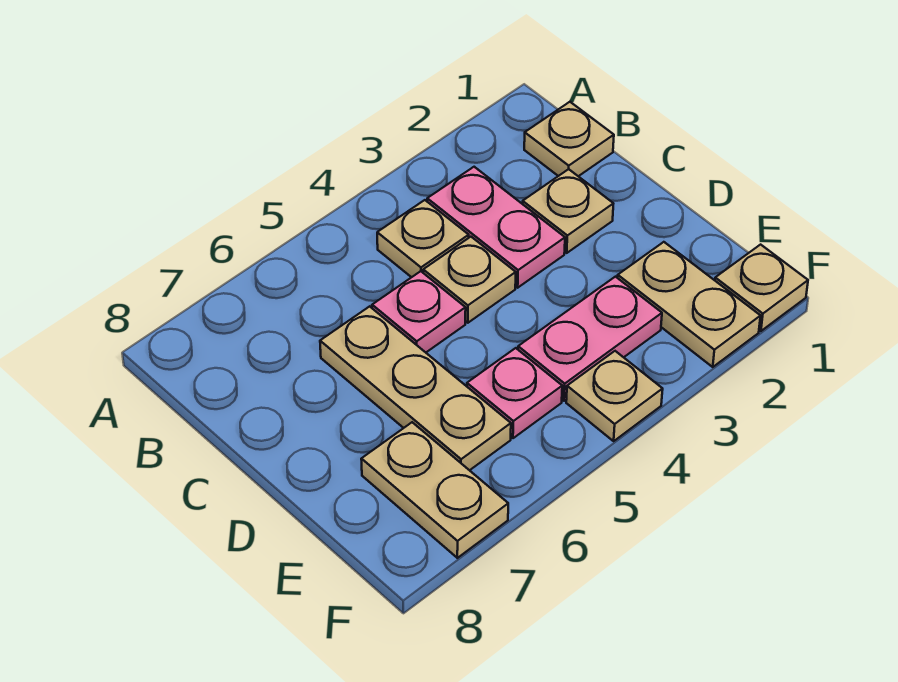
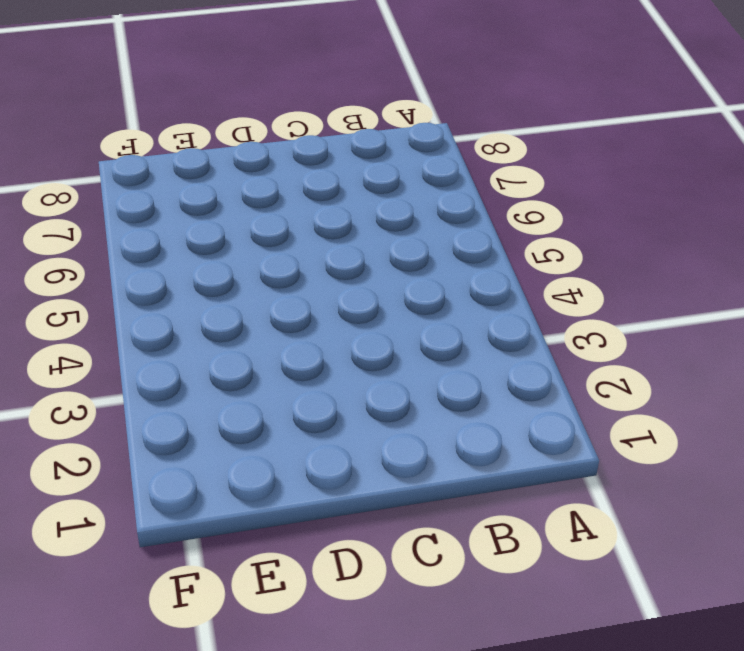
none -> tan 1x1 plate [524,102,614,176]
none -> pink 1x2 plate [427,167,565,288]
none -> tan 1x1 plate [377,200,469,277]

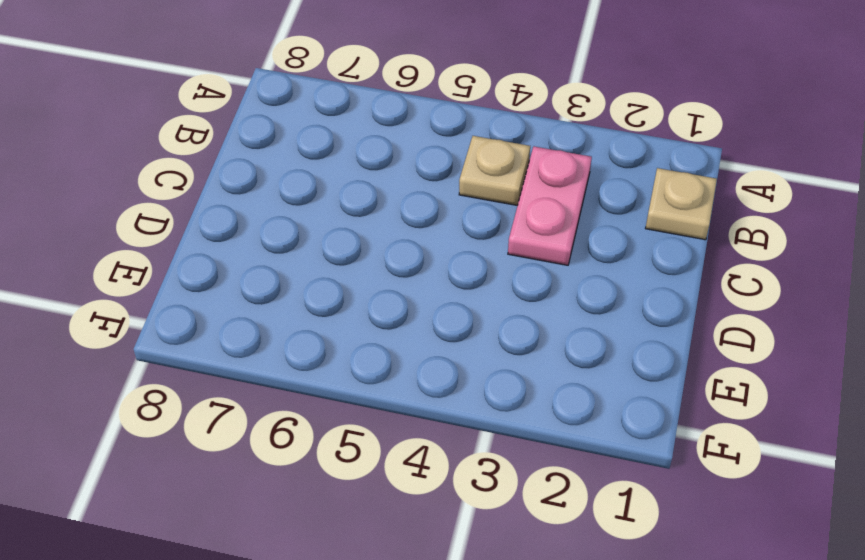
none -> tan 1x1 plate [523,169,613,253]
none -> tan 1x1 plate [423,237,516,323]
none -> pink 1x1 plate [372,271,466,352]

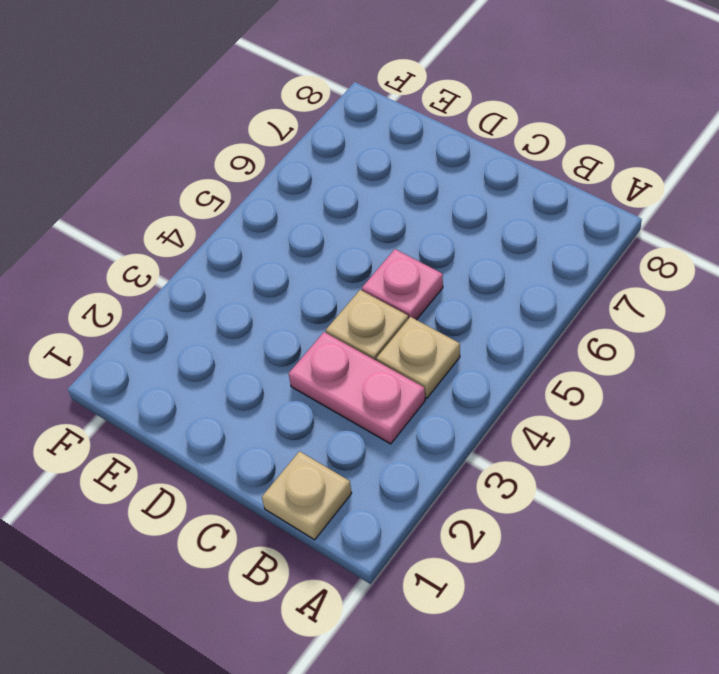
none -> tan 1x1 plate [523,169,613,253]
none -> tan 1x3 plate [320,306,511,470]
none -> tan 1x2 plate [618,242,760,367]

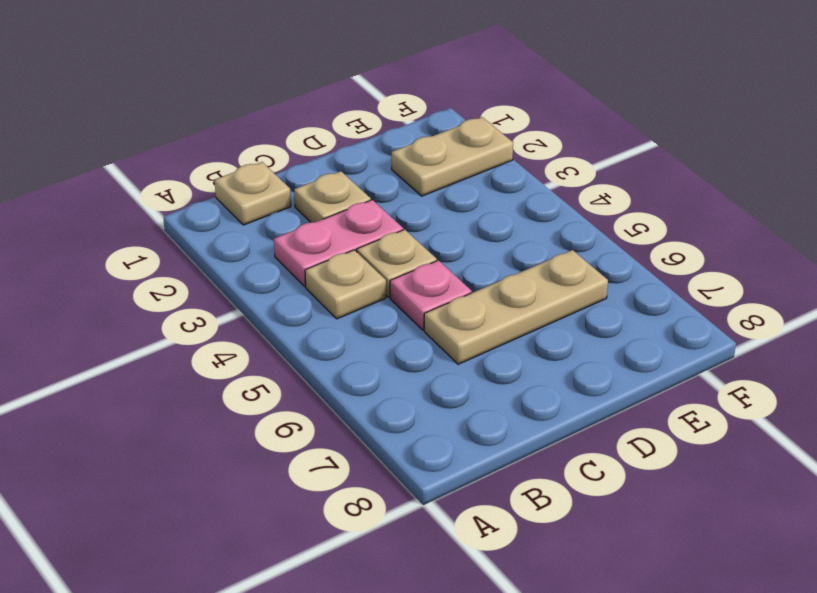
none -> pink 1x2 plate [518,277,662,401]
none -> pink 1x1 plate [467,348,562,438]
none -> tan 1x2 plate [361,422,508,558]

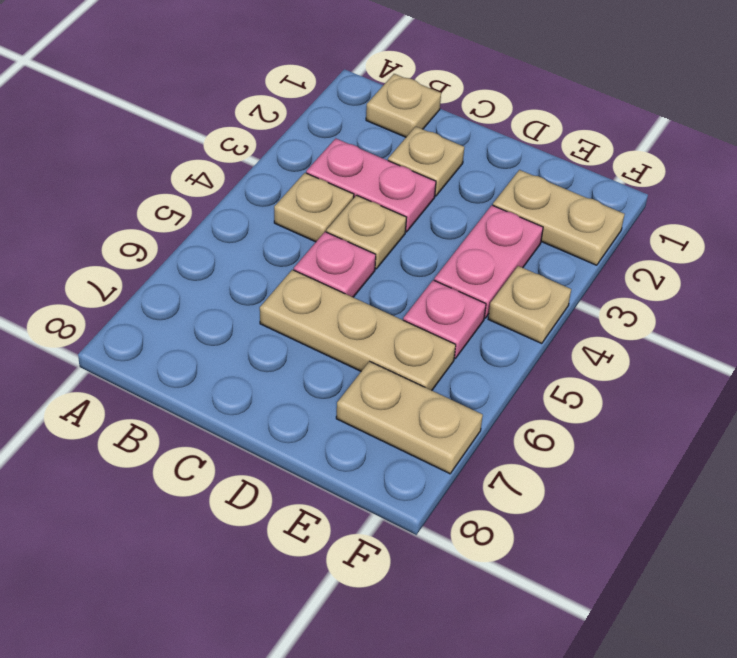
none -> tan 1x1 plate [715,245,808,331]

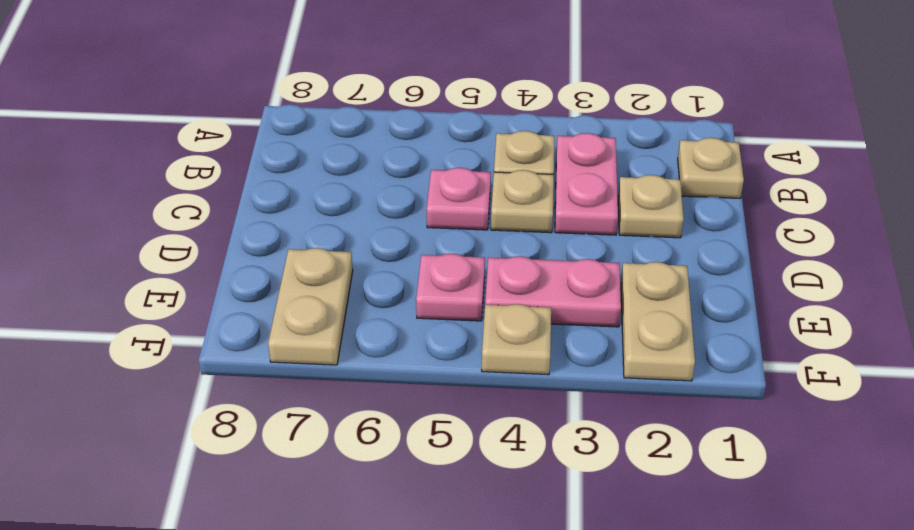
none -> tan 1x3 plate [320,306,511,470]
none -> tan 1x1 plate [715,245,808,331]

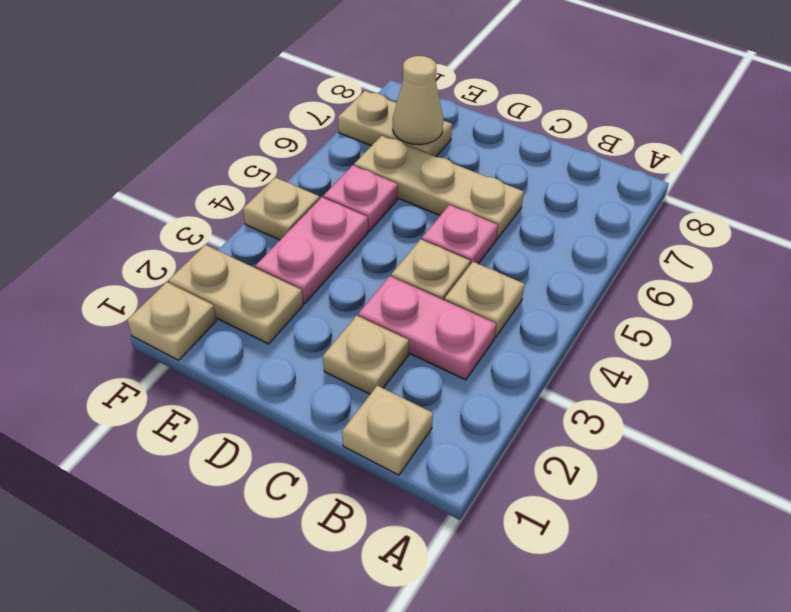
tan 1x1 cone [393,56,443,145] -> none

